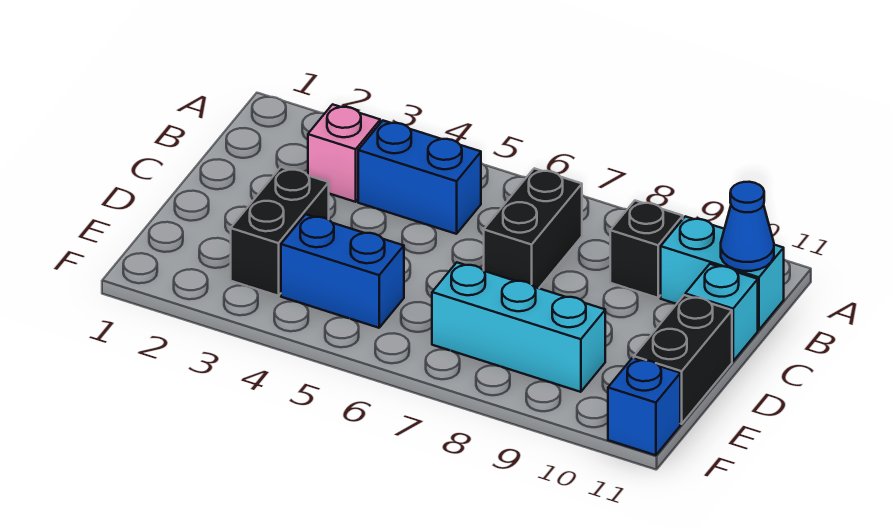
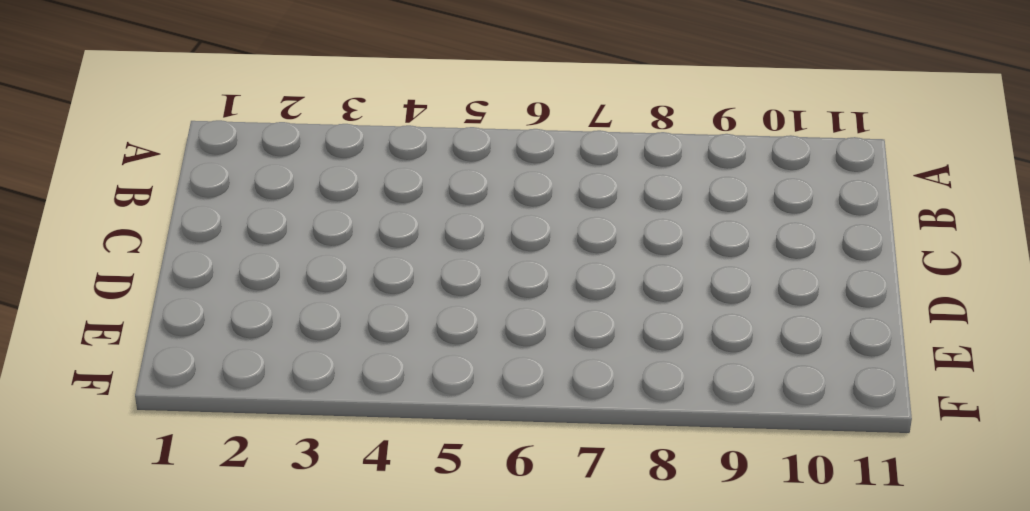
none -> pink 1x1 brick [308,104,380,202]
none -> blue 1x2 brick [358,121,481,234]
none -> black 1x2 brick [484,168,582,288]

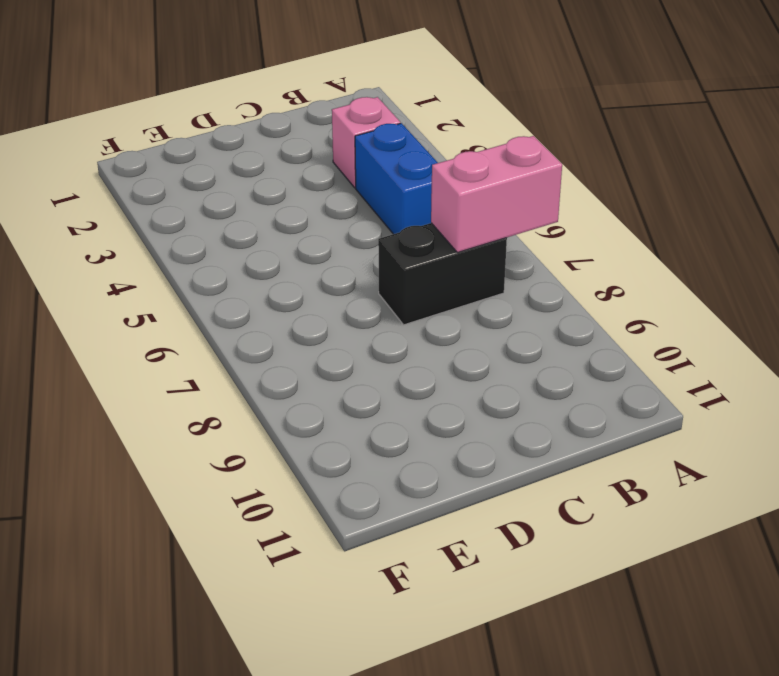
pink 1x2 brick [431,136,562,252] -> none
none -> black 1x1 brick [610,201,683,298]
none -> cyan 1x2 brick [661,216,784,330]
none -> cyan 1x1 brick [685,264,758,361]

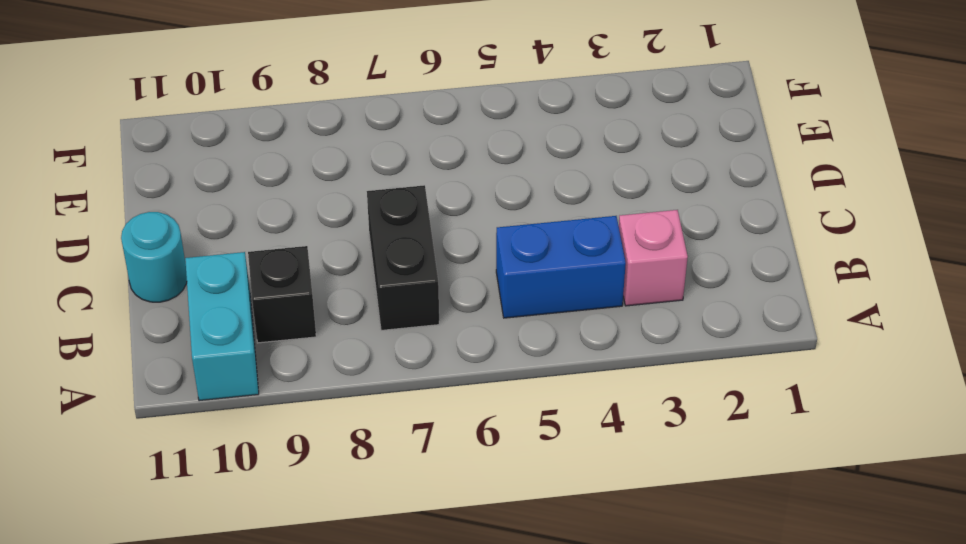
cyan 1x2 brick [185,252,259,401] -> cyan 1x2 brick turned to [661,216,784,330]
cyan 1x1 round brick [121,212,187,302] -> cyan 1x1 brick [685,264,758,361]
none -> black 1x2 brick [231,167,329,296]
none -> black 1x2 brick [634,295,732,424]
none -> blue 1x2 brick [281,214,404,328]

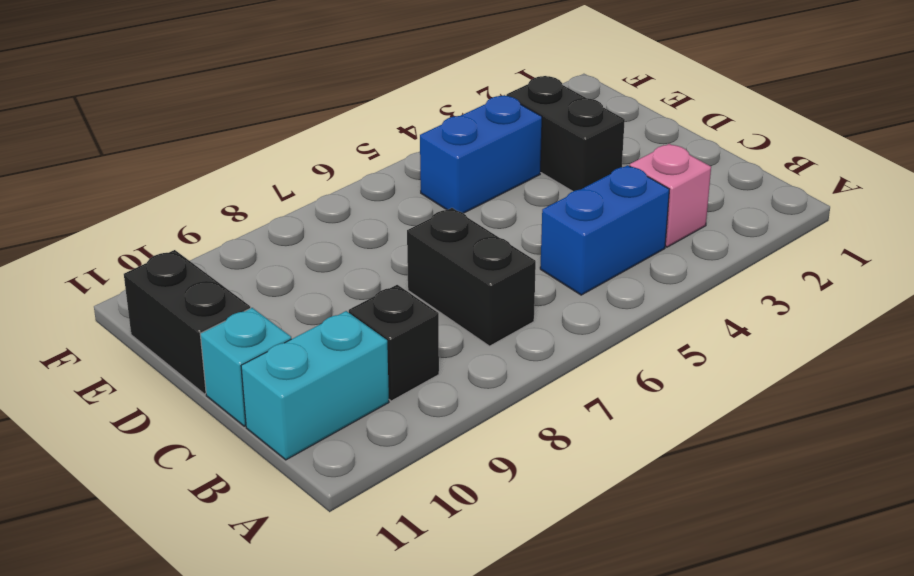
none -> cyan 1x3 brick [432,263,605,392]
none -> blue 1x1 brick [608,358,680,455]
none -> blue 1x1 cone [721,182,774,271]

